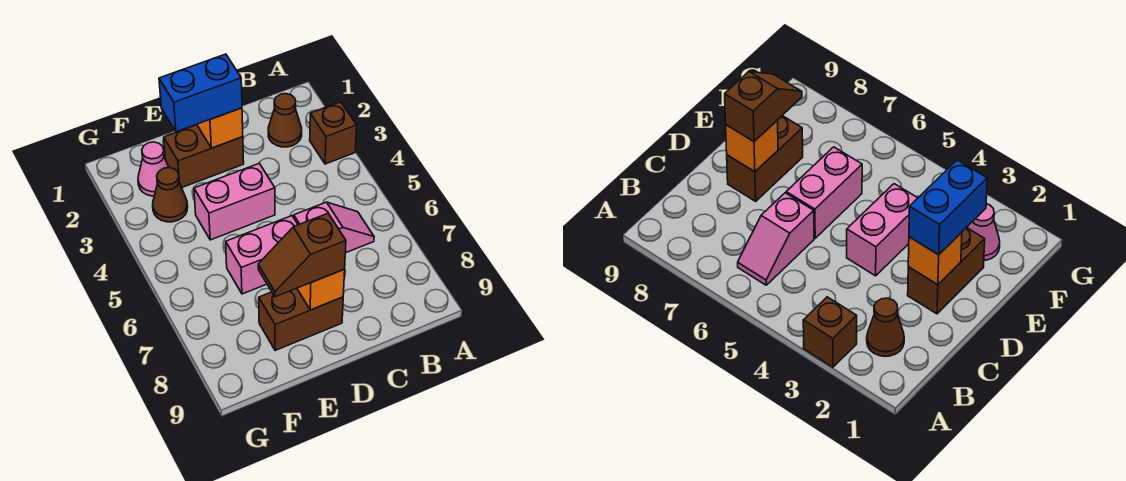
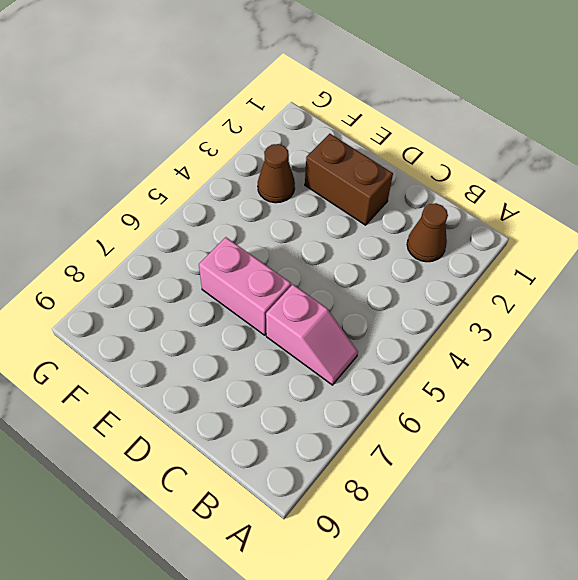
none -> brown 1x1 brick [310,102,357,164]
none -> pink 1x2 brick [194,164,275,240]
none -> brown 1x2 brick [259,288,343,350]

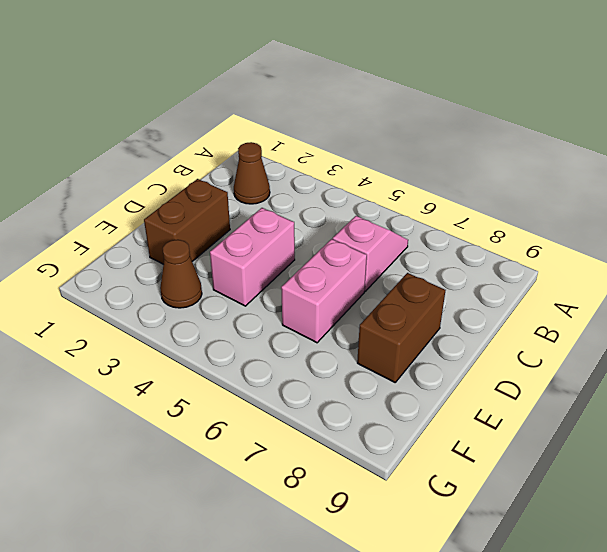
none -> brown 1x1 brick [310,102,357,164]
none -> pink 1x1 cone [138,142,169,196]
none -> orange 1x1 brick [197,108,243,148]

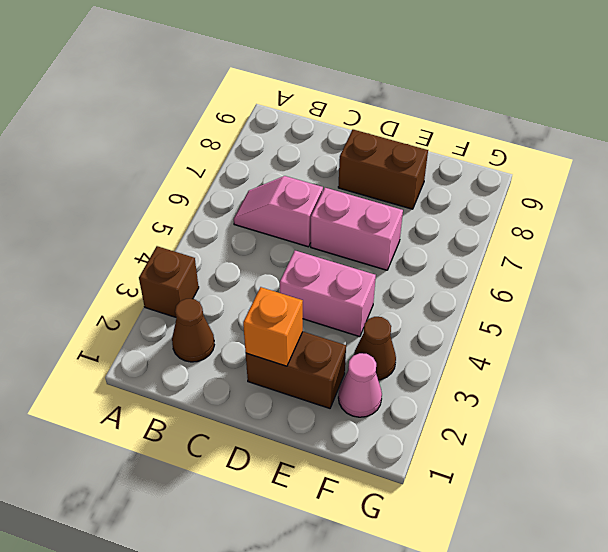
none -> orange 1x1 brick [297,269,345,310]
none -> blue 1x2 brick [159,54,242,132]
none -> brown 1x2 slope [258,213,346,297]

